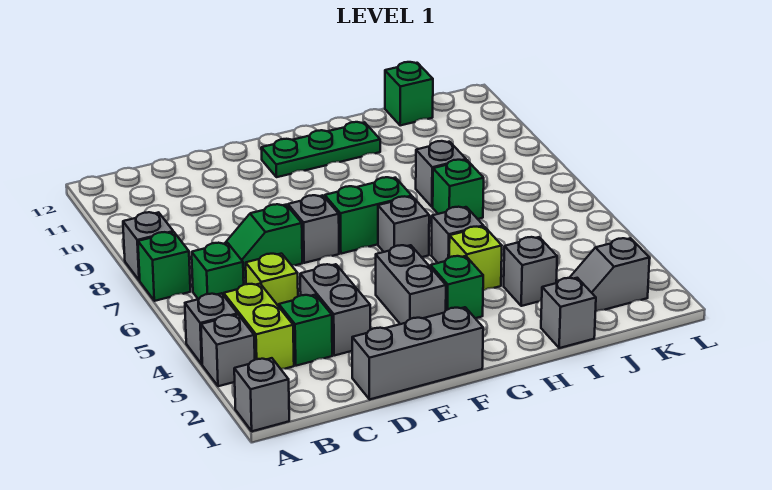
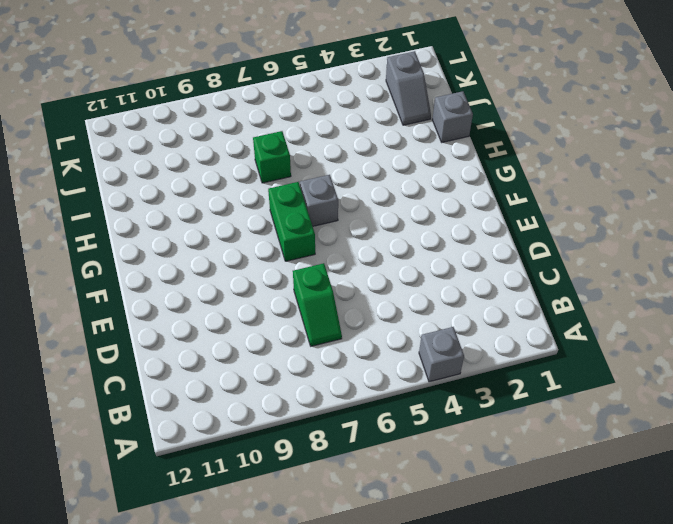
none -> grey 1x1 brick [234,358,289,431]
none -> grey 1x1 brick [201,315,255,386]
none -> green 1x1 brick [138,232,190,301]

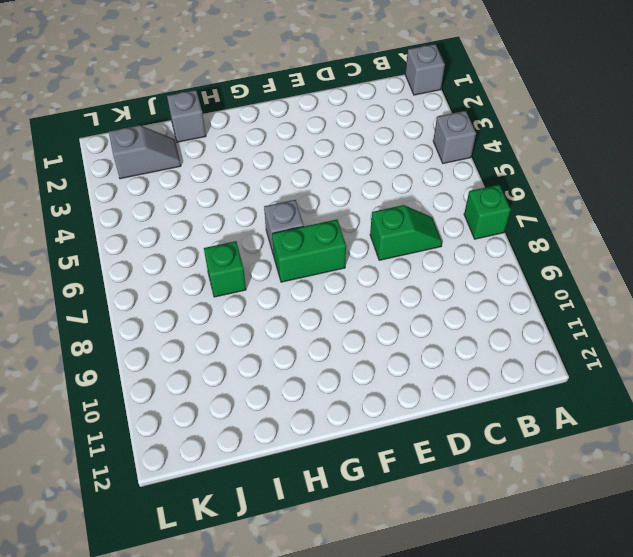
none -> grey 1x1 brick [201,315,255,386]
none -> grey 1x1 brick [123,212,173,281]
none -> lime 1x2 brick [224,284,294,369]

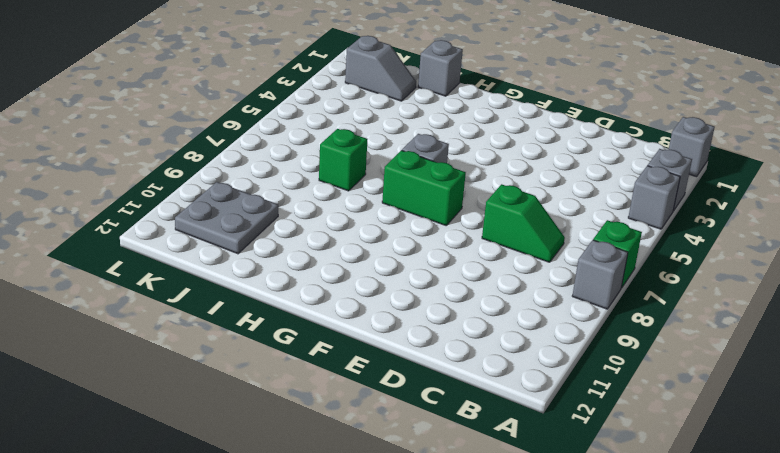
grey 2x2 plate [175,182,278,254] -> none
none -> lime 1x2 brick [224,284,294,369]
none -> green 1x1 brick [192,243,244,299]
none -> green 1x1 brick [279,295,332,366]

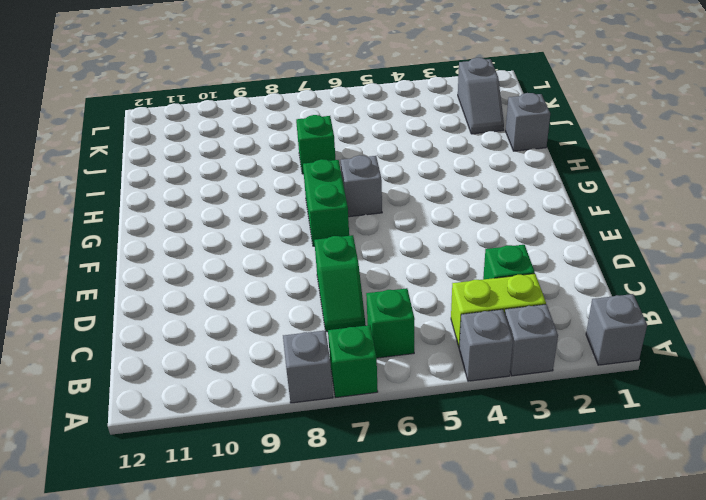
none -> lime 1x1 brick [246,254,298,306]
none -> grey 1x3 brick [352,307,483,400]
none -> grey 1x2 brick [300,264,370,356]

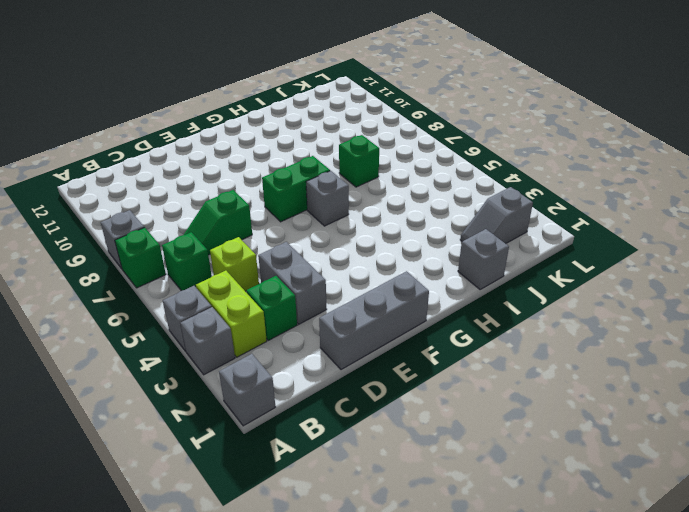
none -> grey 1x1 brick [288,195,339,263]
none -> grey 1x2 brick [376,245,446,324]
none -> green 1x3 plate [261,122,380,177]

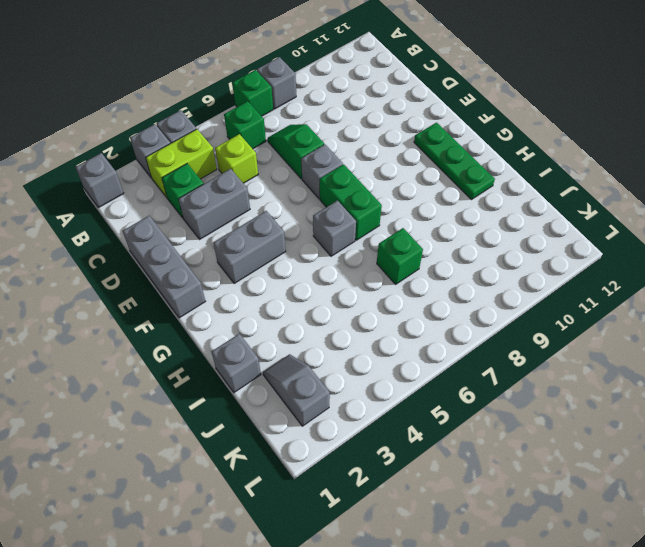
none -> green 1x1 brick [431,256,483,318]
none -> lime 1x1 brick [449,227,502,290]
none -> grey 1x1 brick [431,207,484,263]

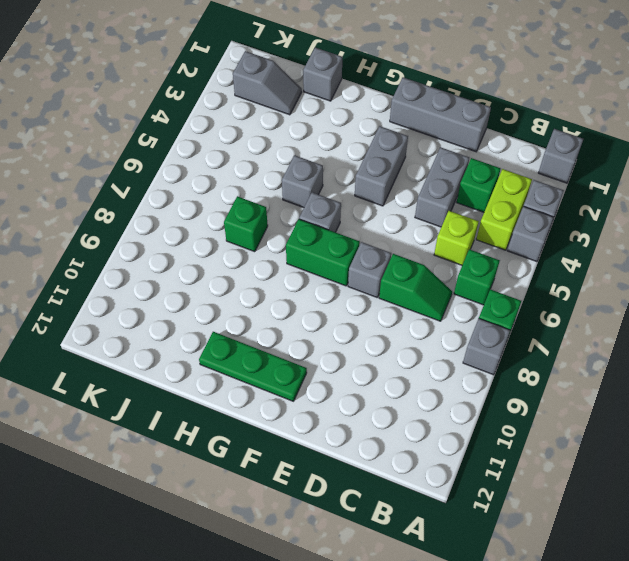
none -> green 1x1 brick [431,256,483,318]
none -> lime 1x1 brick [449,227,502,290]
none -> grey 1x1 brick [504,237,557,306]

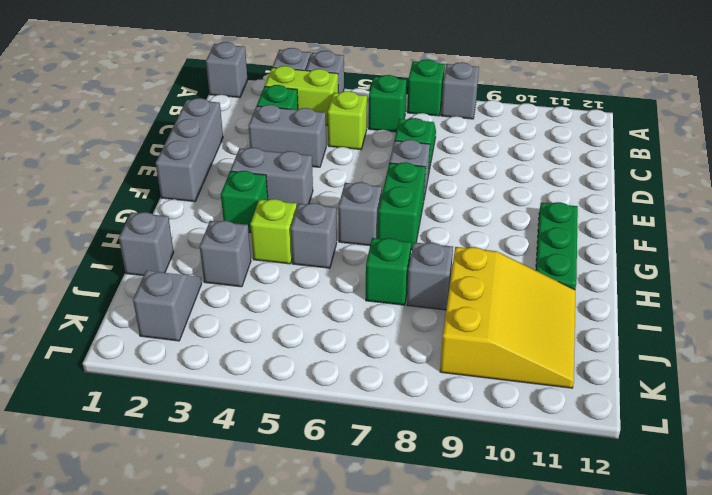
yellow 3x3 slope [440,247,575,388] -> none
none -> green 1x1 brick [385,62,433,126]

